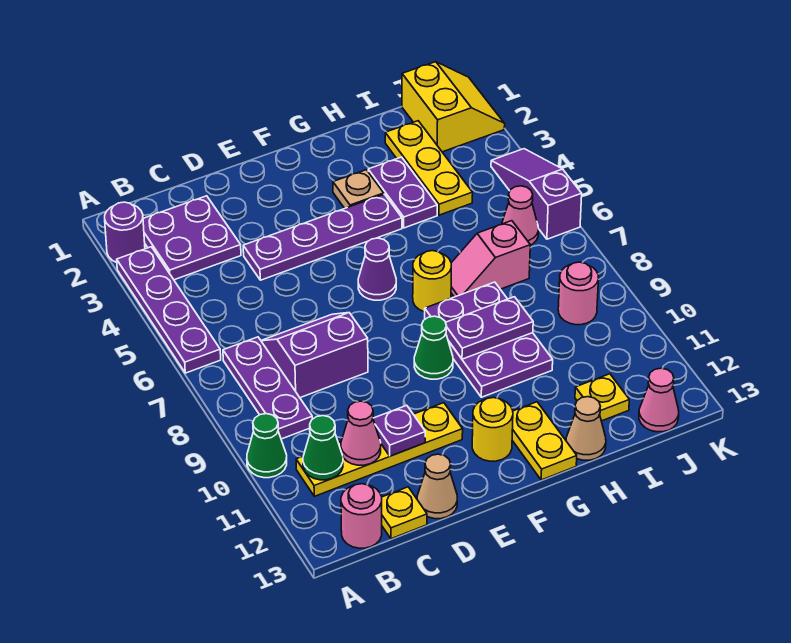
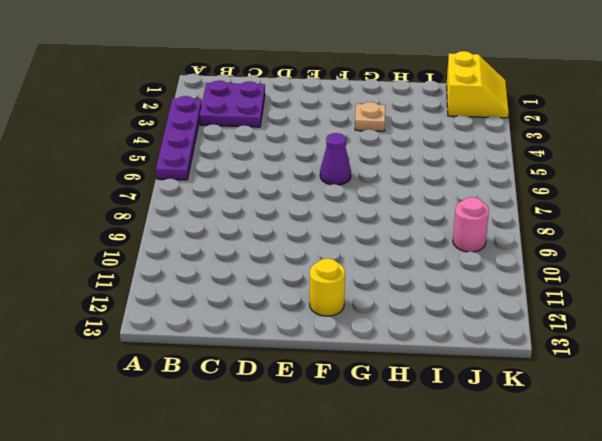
none -> purple 1x1 round brick [105,202,145,263]
none -> green 1x1 cone [247,414,287,478]
none -> purple 1x3 plate [223,337,312,439]
none -> yellow 1x4 plate [296,403,463,496]

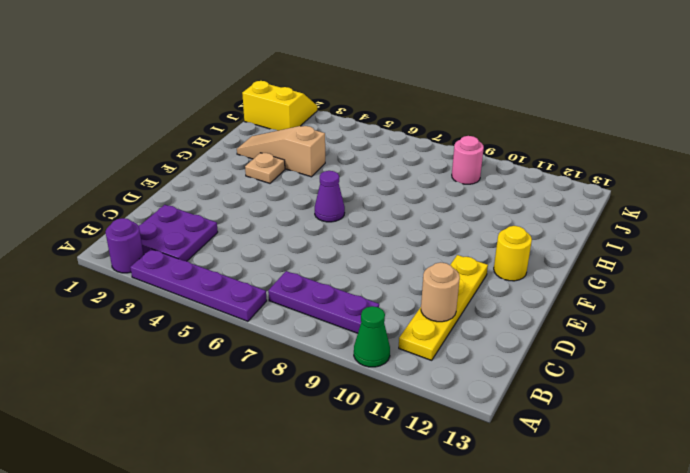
tan 1x1 round brick [421,262,460,322] -> pink 1x1 cone [341,401,381,465]
tan 1x3 slope [237,126,325,177] -> purple 1x2 plate [368,157,437,228]
none -> pink 1x1 round brick [341,484,382,548]
none -> purple 2x2 slope [261,313,368,398]
none -> yellow 1x1 plate [382,487,427,539]
none -> purple 1x4 plate [243,194,402,280]

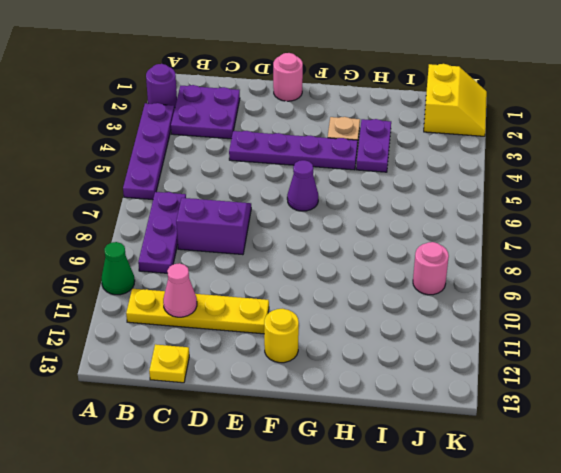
pink 1x1 round brick [273,53,303,101] -> pink 1x1 round brick moved to [341,484,382,548]
none -> tan 1x1 cone [417,454,457,519]
none -> green 1x1 cone [414,316,453,379]
none -> yellow 1x1 round brick [413,251,451,312]
none -> purple 2x3 plate [425,282,553,397]

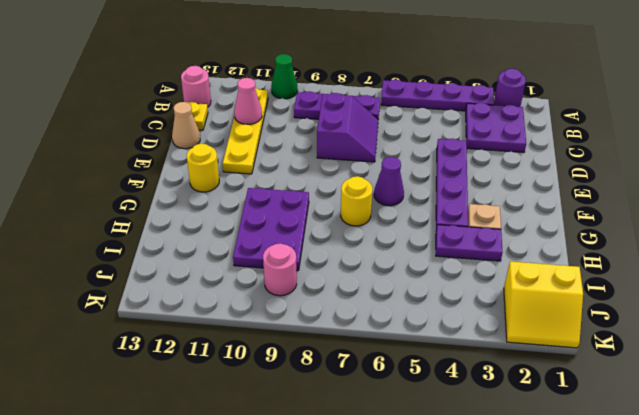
purple 2x3 plate [233,188,309,271] -> purple 2x3 plate turned to [425,282,553,397]
none -> green 1x1 cone [414,316,453,379]
none -> yellow 1x2 plate [512,402,577,480]
none -> pink 1x2 slope [451,221,530,297]
none -> tan 1x1 cone [566,397,606,460]

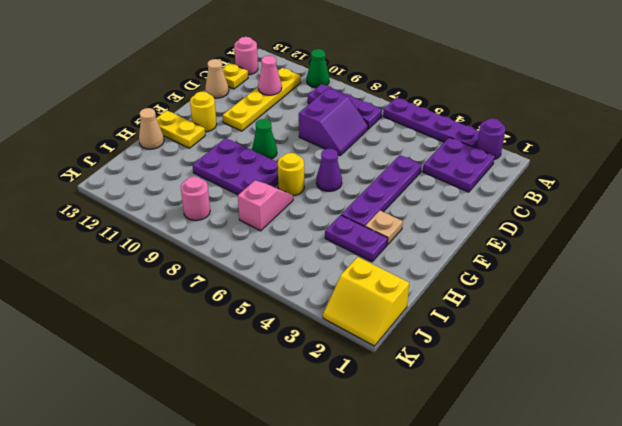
none -> yellow 1x3 plate [385,121,473,215]
none -> yellow 1x1 plate [575,374,629,421]
none -> pink 1x1 cone [502,186,538,245]
none -> pink 1x1 cone [639,368,679,432]

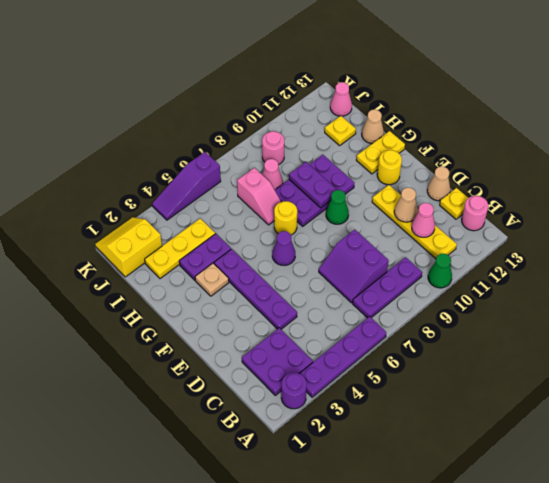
tan 1x1 cone [394,188,418,222] -> purple 1x1 plate [373,405,425,456]
pink 1x1 cone [262,159,283,190] -> pink 1x1 cone moved to [502,186,538,245]
none -> green 1x1 cone [303,416,343,480]

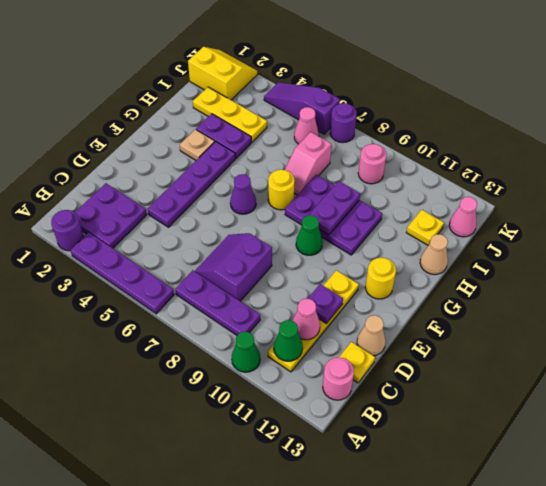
purple 1x1 round brick [330,103,357,143] -> none
none -> yellow 1x2 plate [512,402,577,480]

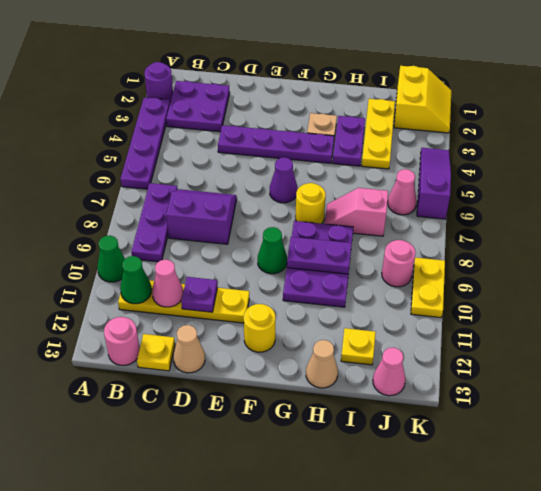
yellow 1x2 plate [411,257,445,318] -> yellow 1x2 plate moved to [512,402,577,480]

